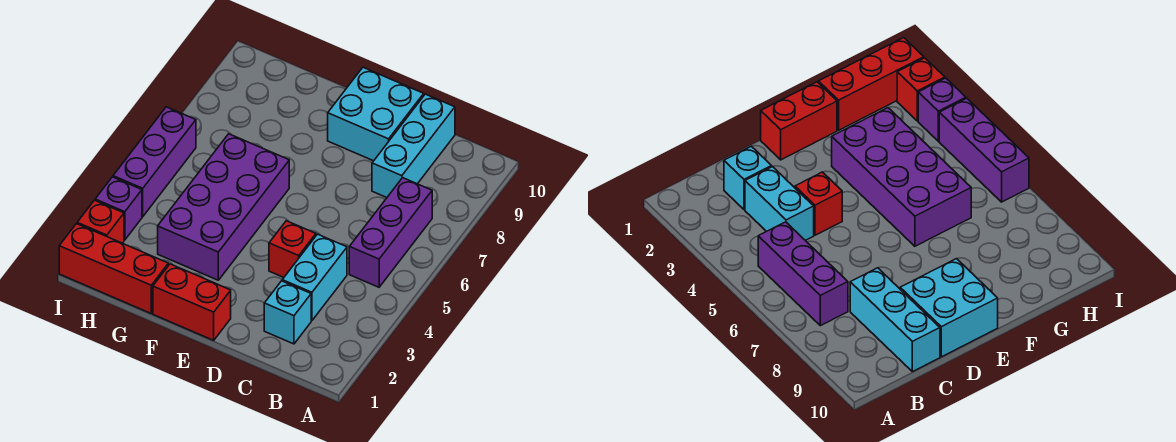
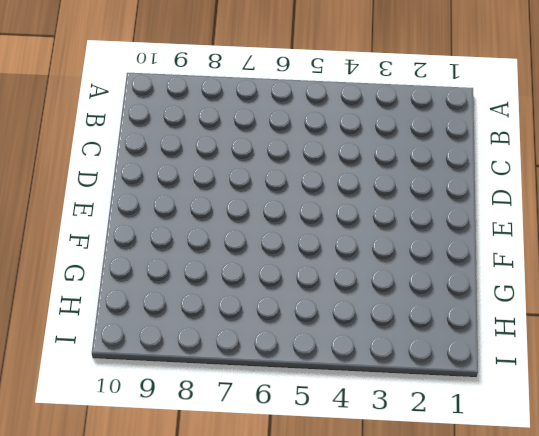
none -> purple 1x3 brick [349,178,432,287]
none -> cyan 1x1 brick [264,281,311,344]
none -> cyan 1x2 brick [282,234,347,321]

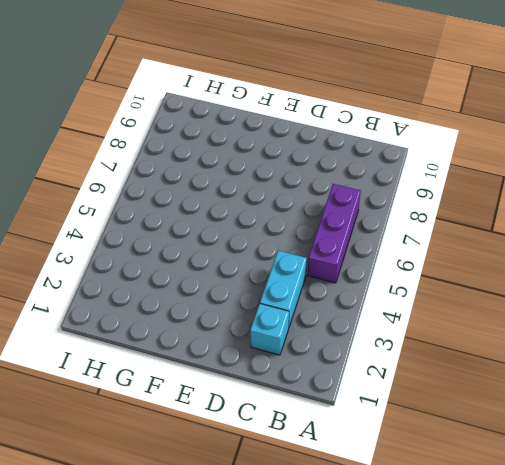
none -> cyan 1x3 brick [372,94,455,198]
none -> red 1x1 brick [269,221,316,277]
none -> cyan 2x2 brick [328,67,424,161]

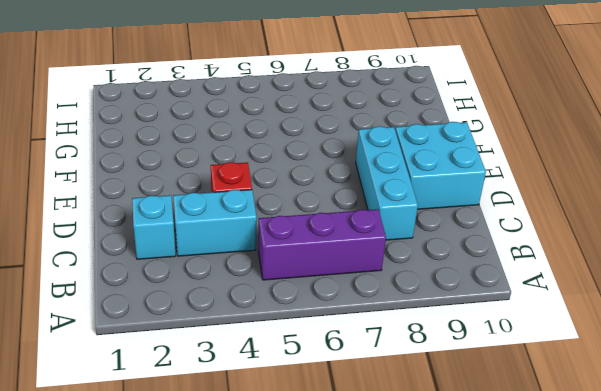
cyan 1x3 brick [356,126,418,240] -> cyan 1x3 brick turned to [372,94,455,198]
none -> red 1x2 brick [153,264,231,340]
none -> purple 2x4 brick [158,134,289,280]
none -> red 1x3 brick [59,224,168,313]

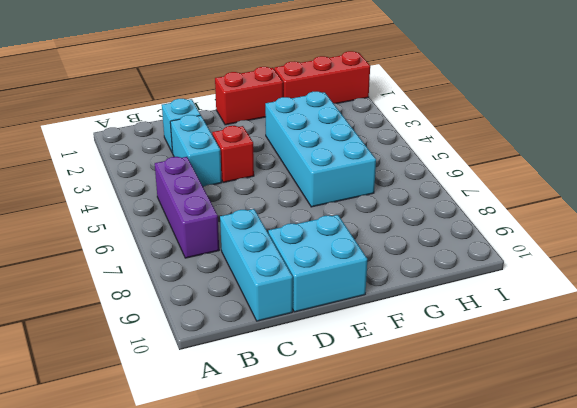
cyan 2x4 brick [265,91,376,207] -> purple 2x4 brick [158,134,289,280]
none -> red 1x1 brick [77,200,124,243]
none -> purple 1x1 brick [95,177,142,240]
none -> purple 1x3 brick [113,107,196,217]

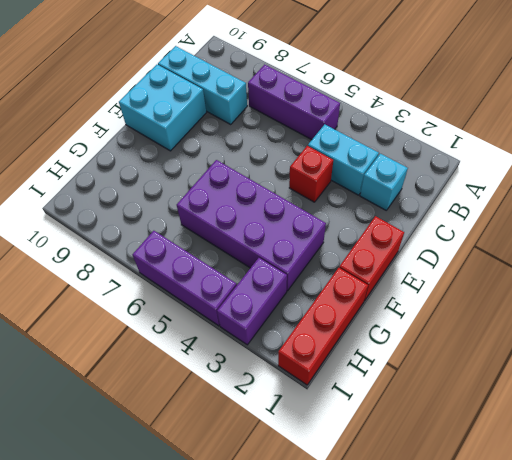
purple 1x2 brick [217,258,287,345] -> purple 1x1 brick [95,177,142,240]
none -> red 1x1 brick [77,200,124,243]

